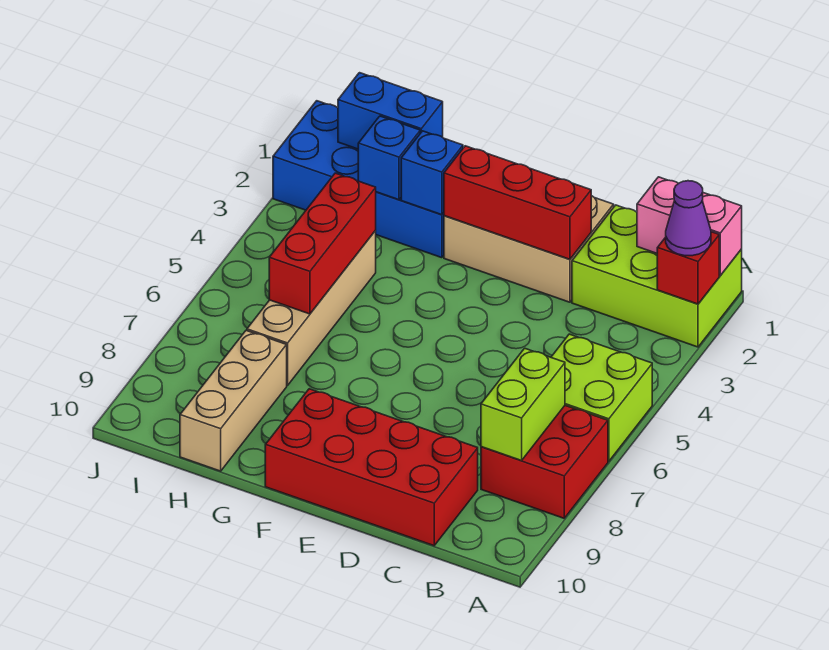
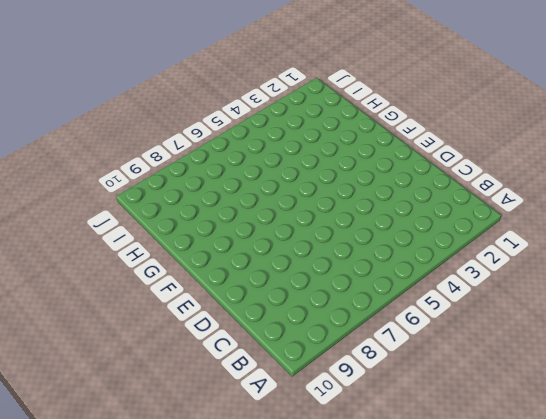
none -> lime 2x3 brick [572,205,742,347]
none -> lime 2x2 brick [551,334,652,461]
none -> red 2x2 brick [481,406,608,518]

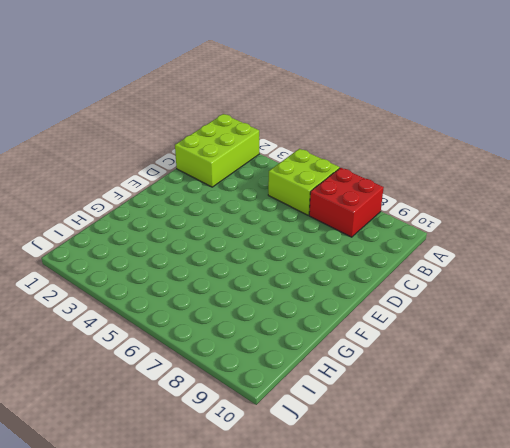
none -> red 2x4 brick [265,389,478,546]
none -> tan 2x3 brick [444,196,614,302]
none -> blue 2x4 brick [273,101,444,258]

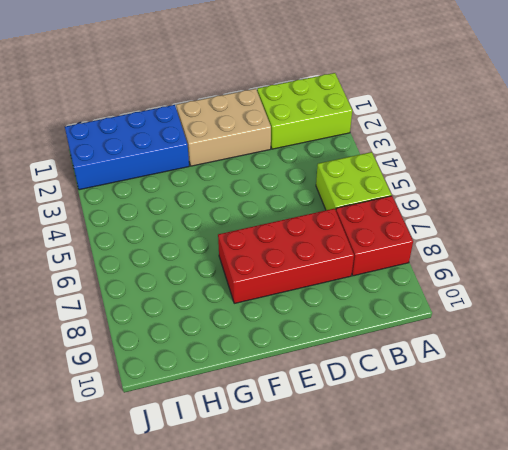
red 2x4 brick [218,209,354,303] -> red 2x4 brick moved to [265,389,478,546]
none -> tan 1x4 brick [247,230,376,386]
none -> tan 1x3 brick [180,330,287,471]
none -> pink 1x2 brick [637,177,742,276]

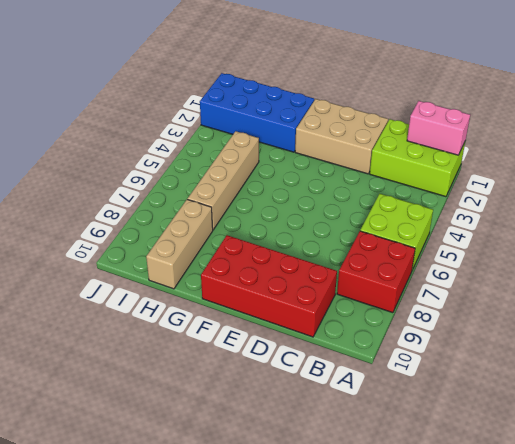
none -> red 1x1 brick [657,232,719,304]
none -> lime 1x2 brick [481,348,565,461]
none -> red 1x3 brick [444,146,591,259]

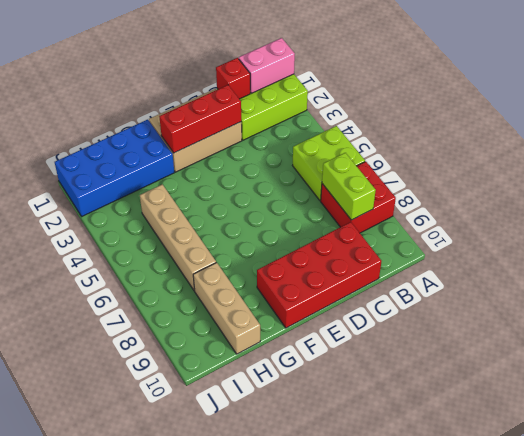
red 1x1 brick [216,58,250,99] -> red 1x1 brick moved to [657,232,719,304]
none -> blue 1x1 brick [401,131,463,215]
none -> blue 1x2 brick [338,73,443,149]
none -> blue 1x1 brick [358,116,420,200]

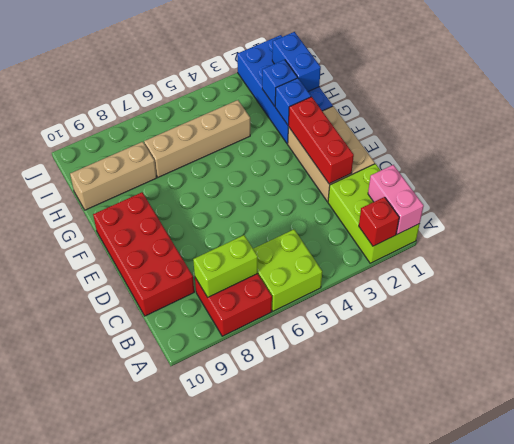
none -> red 1x3 brick [269,173,376,314]
none -> purple 1x1 cone [666,181,711,256]

